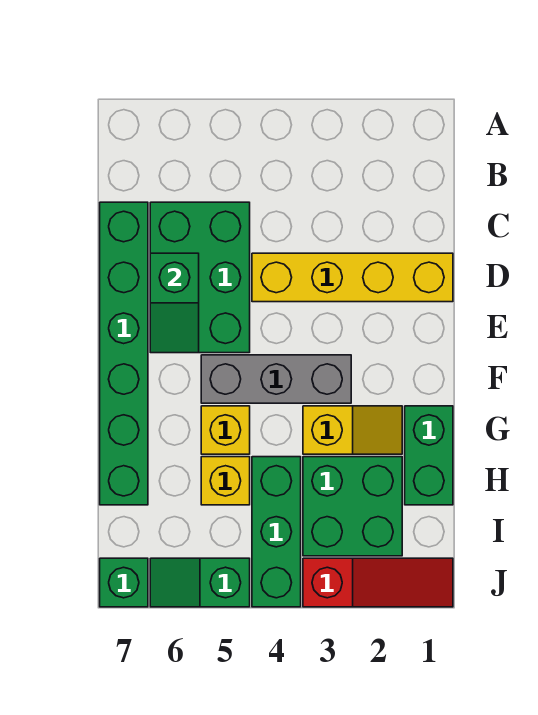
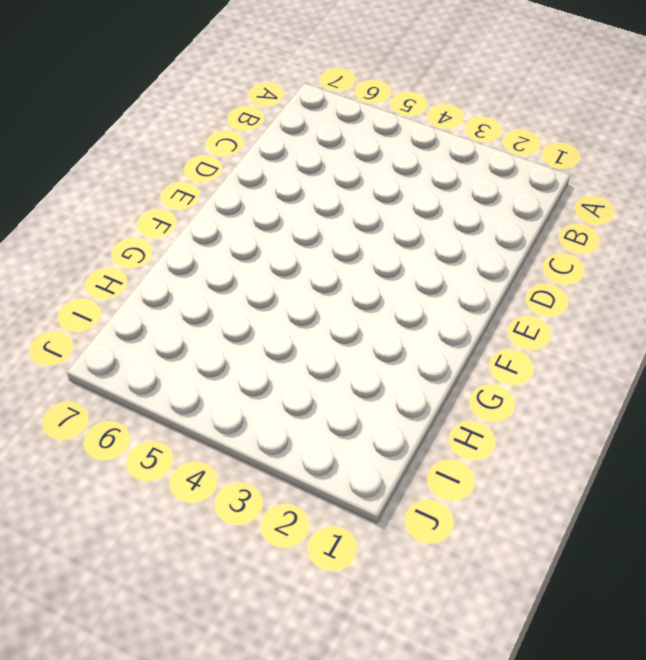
none -> green 2x3 brick [150,202,250,353]
none -> green 1x6 brick [100,202,148,505]
none -> yellow 1x4 brick [252,253,453,302]

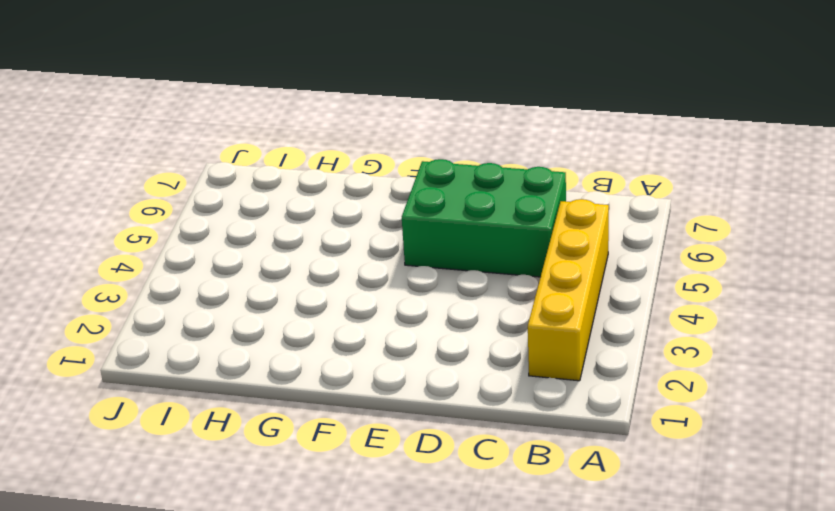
yellow 1x4 brick [528,199,609,381] -> yellow 1x4 brick moved to [252,253,453,302]
none -> green 1x6 brick [100,202,148,505]
none -> grey 1x3 brick [201,355,351,403]
none -> green 1x2 brick [405,406,453,505]

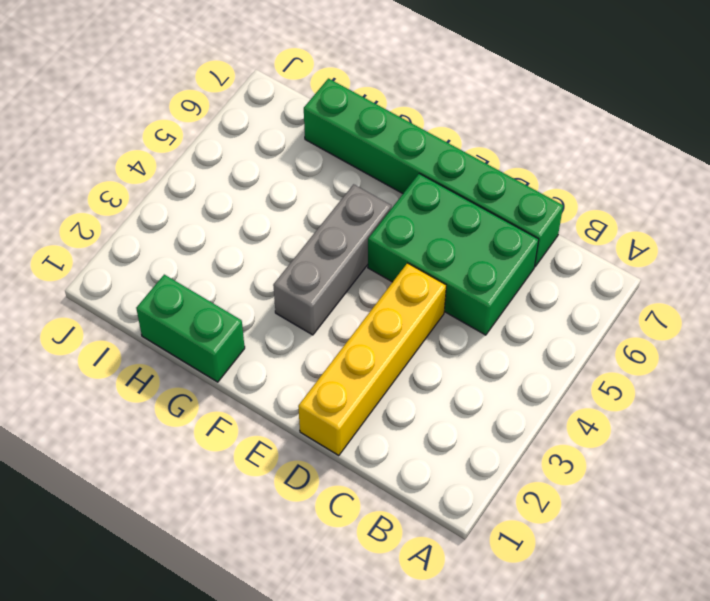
none -> yellow 1x2 slope [303,406,402,454]
none -> yellow 1x1 brick [201,406,250,454]
none -> green 2x2 brick [303,457,402,556]

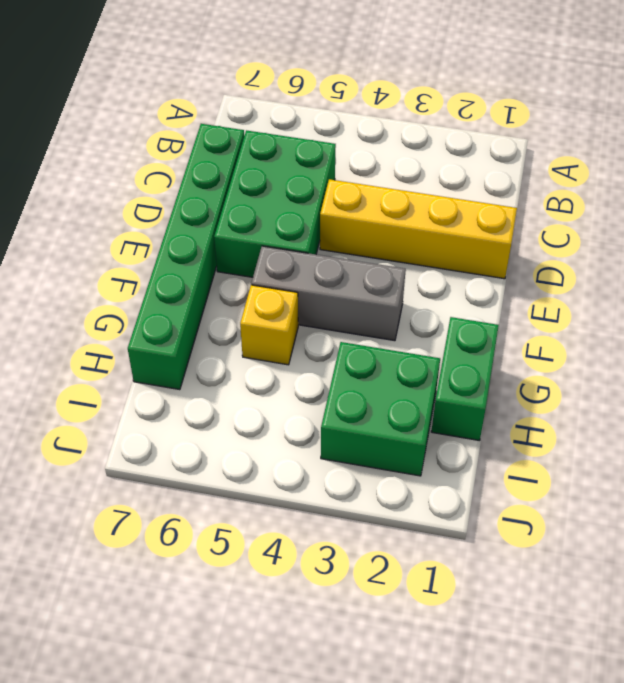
none -> yellow 1x2 slope [303,406,402,454]
none -> green 1x3 brick [252,457,301,607]
none -> yellow 1x1 brick [201,457,250,505]

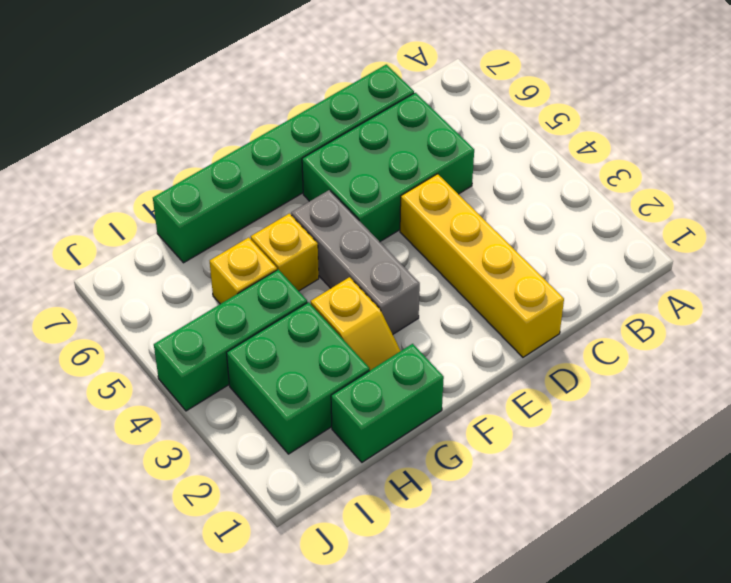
none -> red 1x3 slope [303,558,453,607]
none -> green 1x2 slope [150,558,250,607]
none -> green 1x1 brick [100,558,148,607]

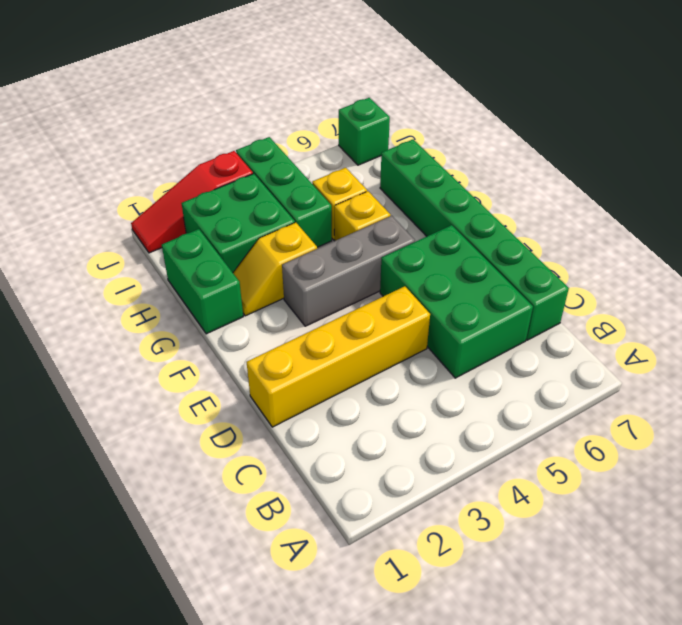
none -> green 1x2 slope [150,558,250,607]
none -> green 1x2 slope [150,253,199,353]

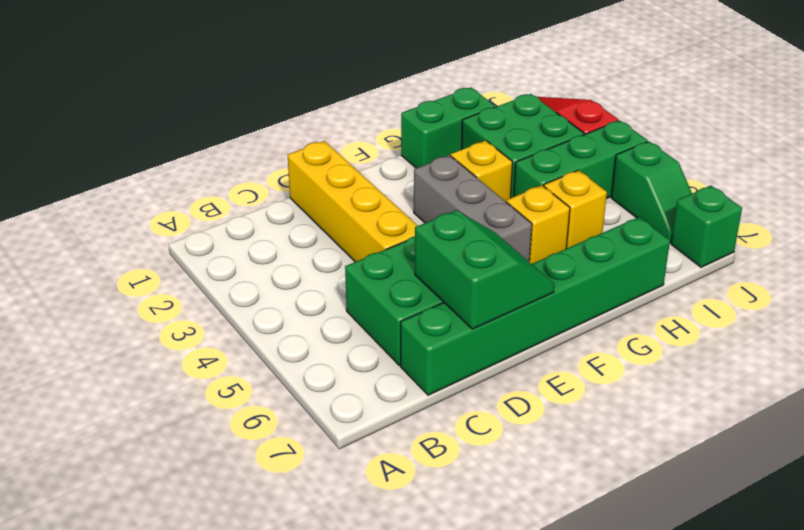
green 2x2 slope [415,210,555,329] -> green 1x2 slope [150,253,199,353]

